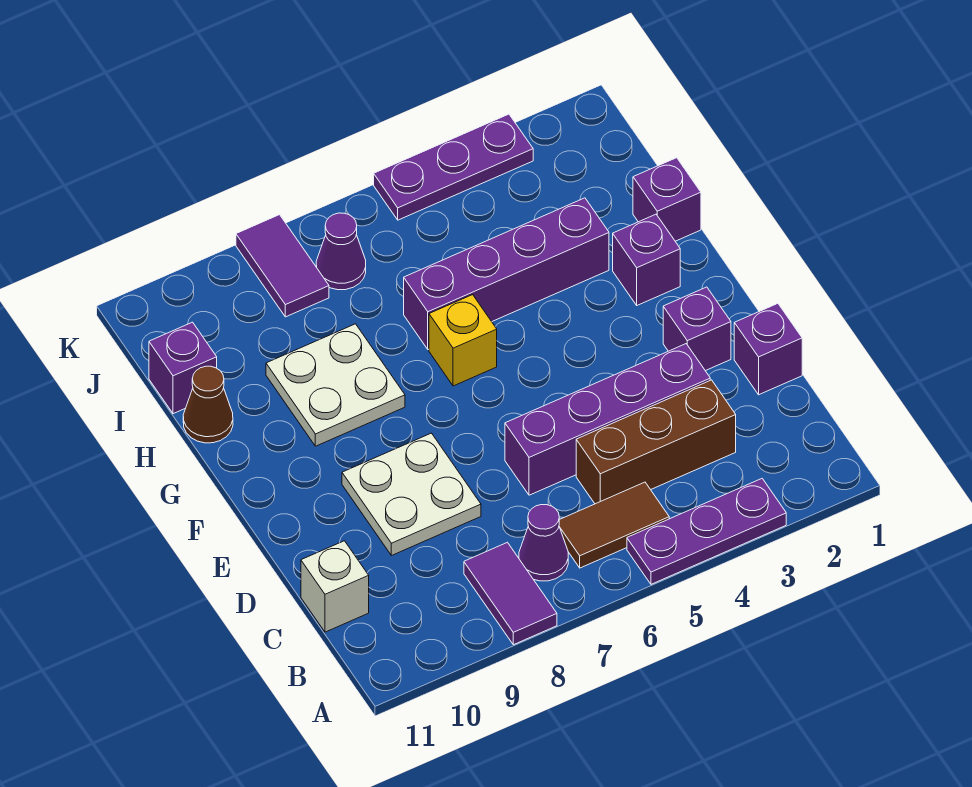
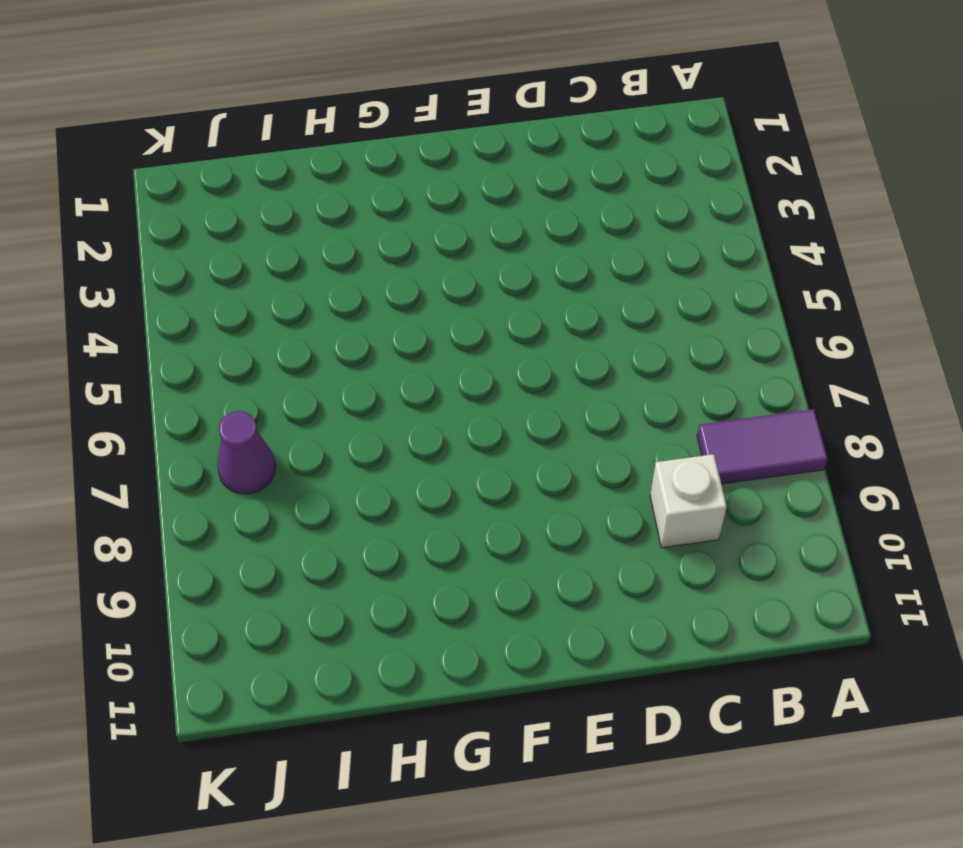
white 1x1 brick [650,454,727,548] -> white 1x1 brick moved to [301,541,369,632]
none -> purple 1x3 plate [627,479,786,584]
none -> brown 1x2 tile [559,482,669,568]
none -> purple 1x1 cone [519,505,568,581]

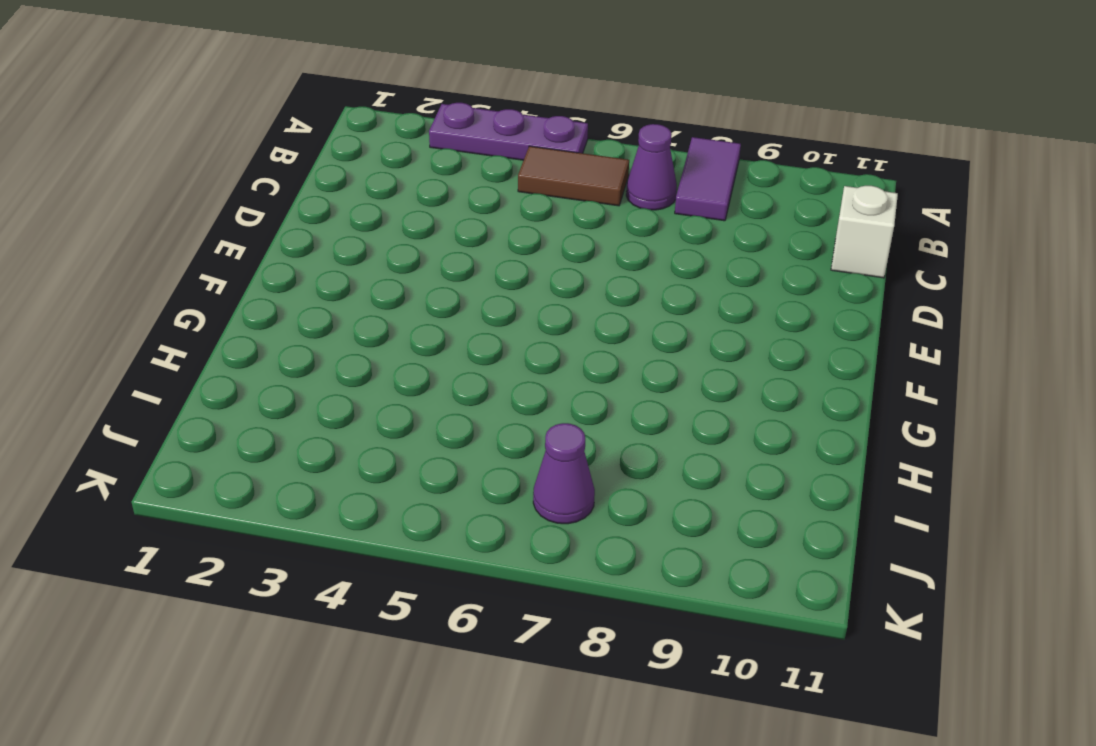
none -> brown 1x3 brick [576,380,736,504]
none -> purple 1x1 brick [734,304,802,395]
none -> purple 1x4 brick [505,344,710,495]

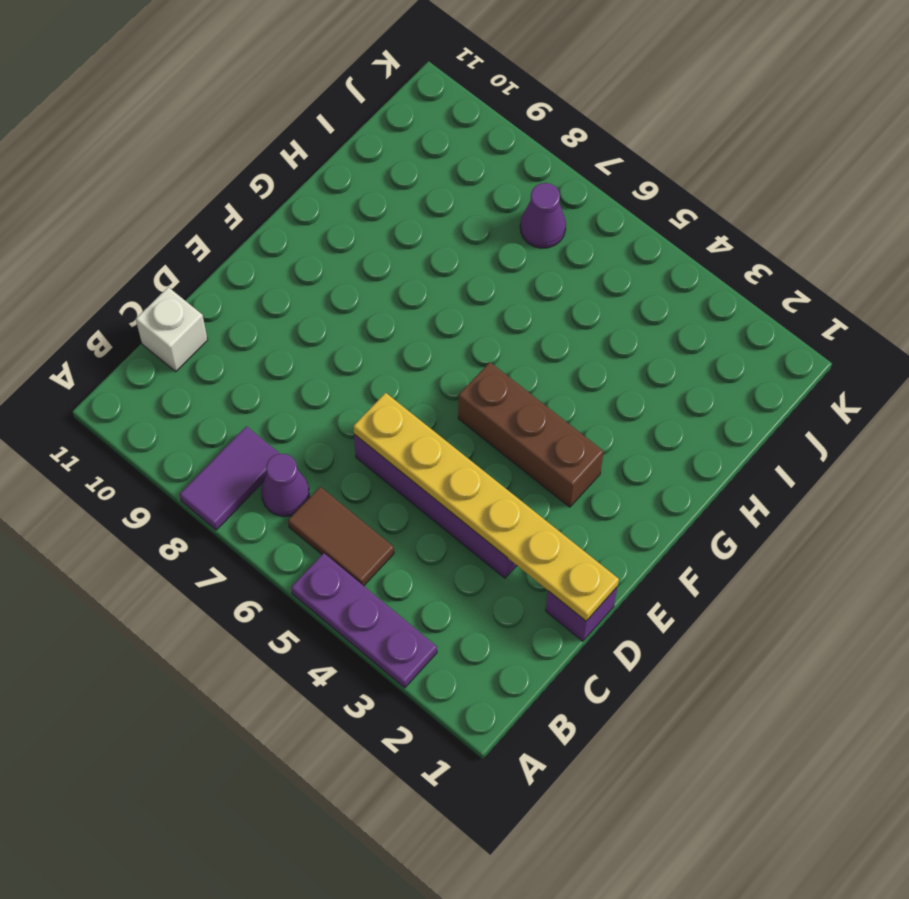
yellow 1x6 plate [353,393,619,621] -> none
brown 1x3 brick [458,362,604,507] -> brown 1x3 brick moved to [576,380,736,504]
none -> white 2x2 plate [342,433,481,556]
none -> purple 1x1 brick [663,287,731,371]
none -> purple 1x1 brick [613,214,680,305]

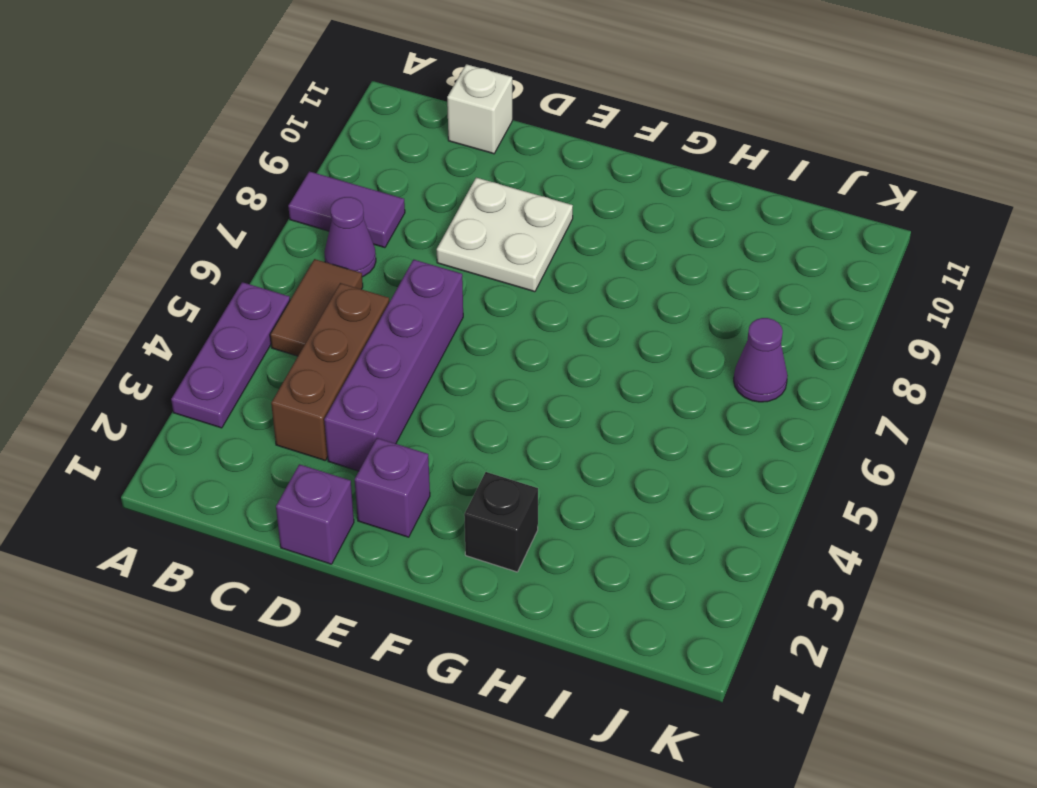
black 1x1 brick [464,472,538,572] -> purple 1x1 brick [613,214,680,305]
none -> yellow 1x1 brick [429,295,497,386]
none -> white 2x2 plate [266,324,405,446]
none -> purple 1x1 brick [633,158,701,241]

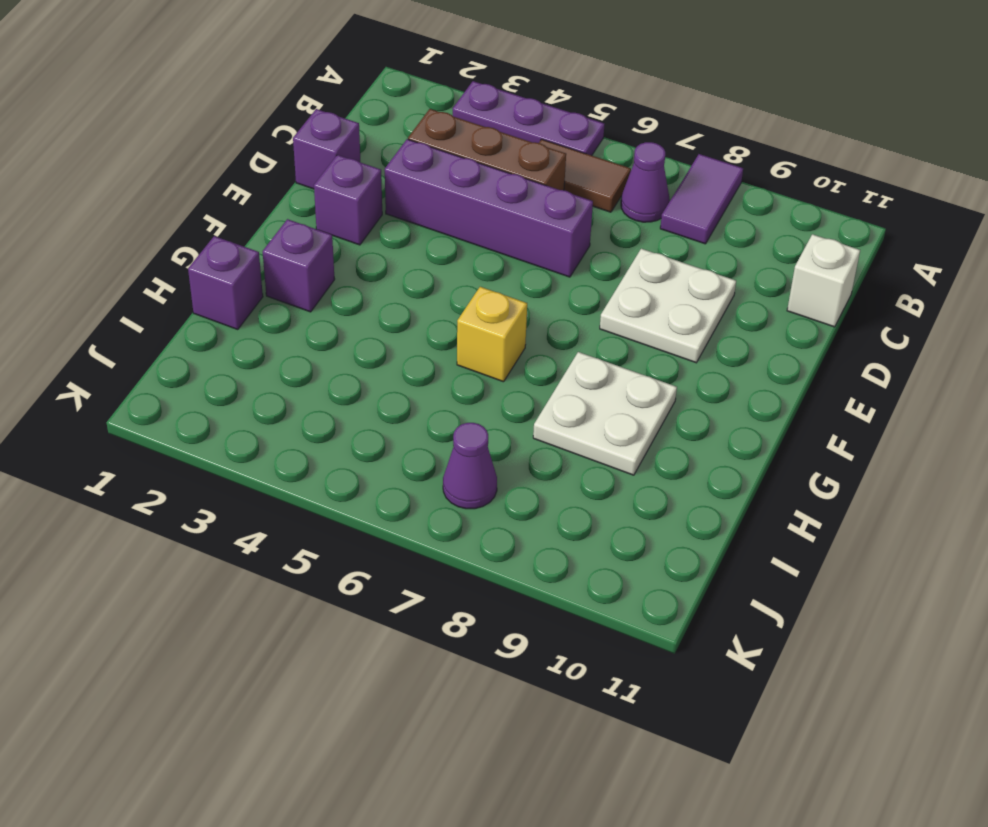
none -> purple 1x4 brick [404,198,609,349]
none -> brown 1x1 cone [183,366,233,443]
none -> purple 1x1 brick [149,322,217,414]

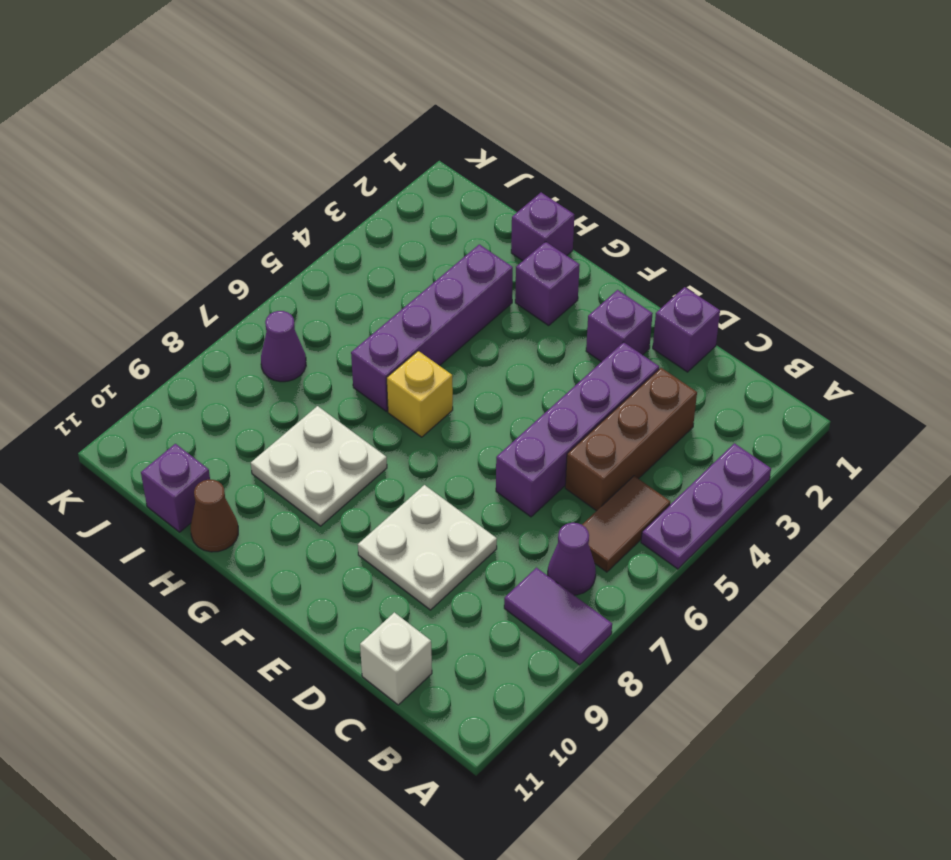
none -> purple 1x2 tile [236,215,329,317]
none -> purple 1x3 plate [374,114,533,220]

